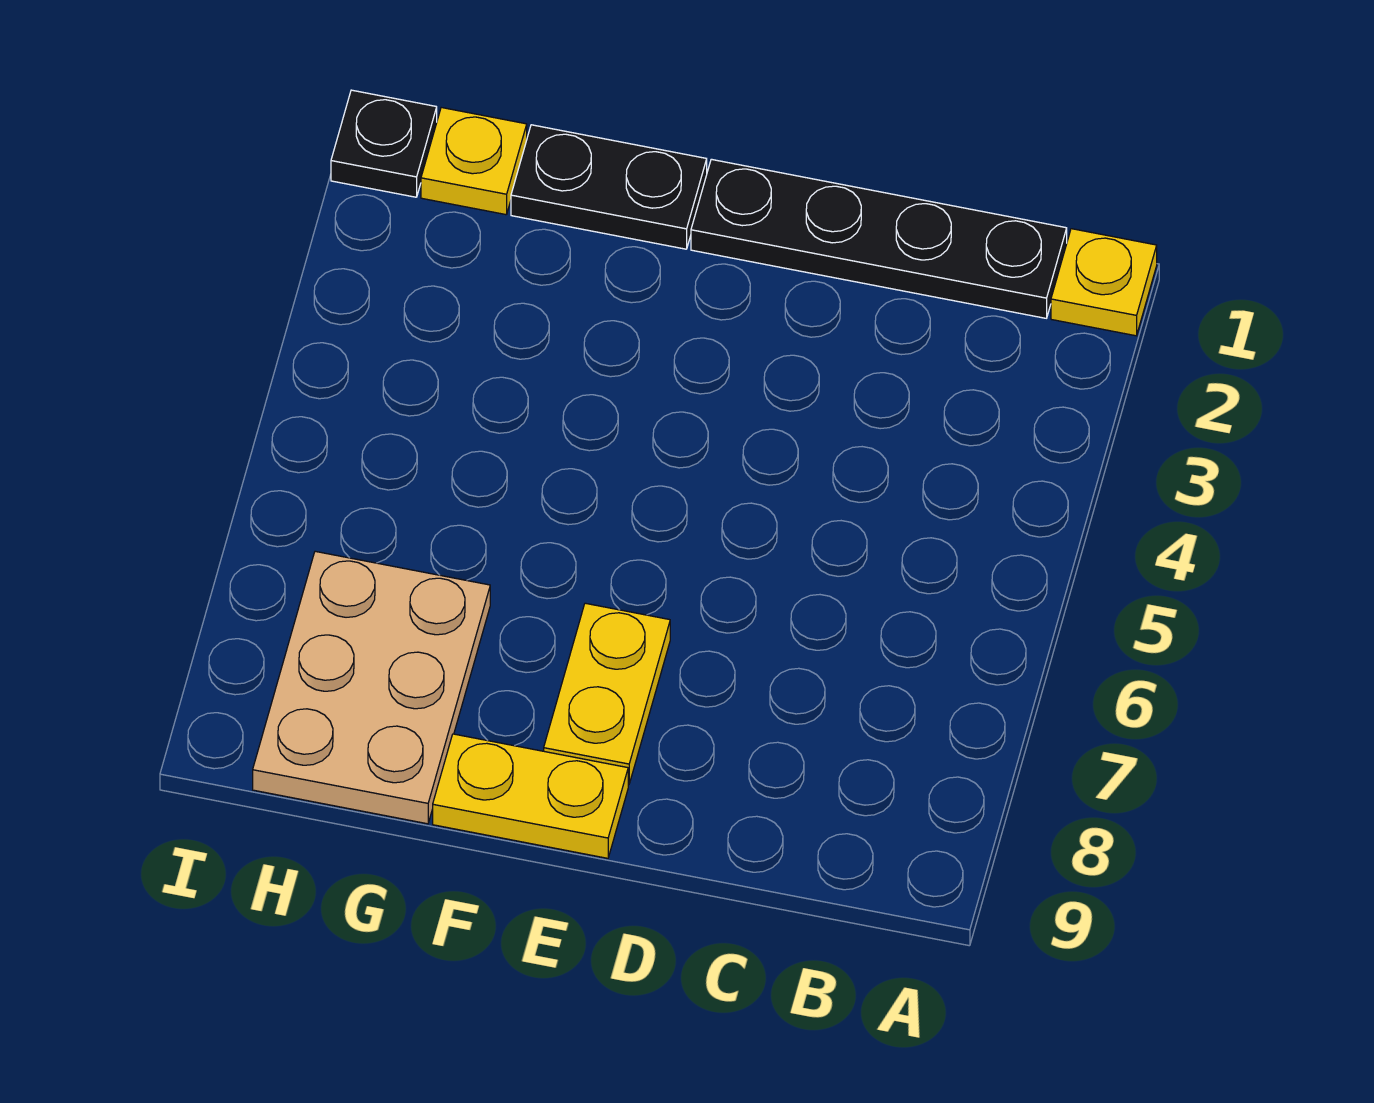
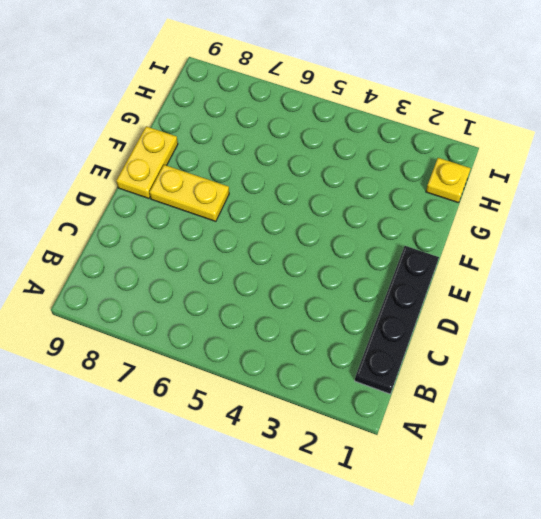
none -> yellow 1x1 plate [1051,229,1157,336]
none -> black 1x2 plate [511,125,707,249]

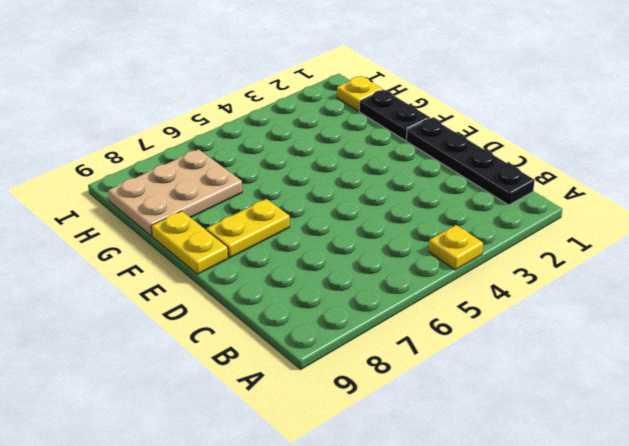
yellow 1x1 plate [429,225,483,270] -> yellow 1x1 plate moved to [1051,229,1157,336]
none -> black 1x1 plate [331,90,437,197]

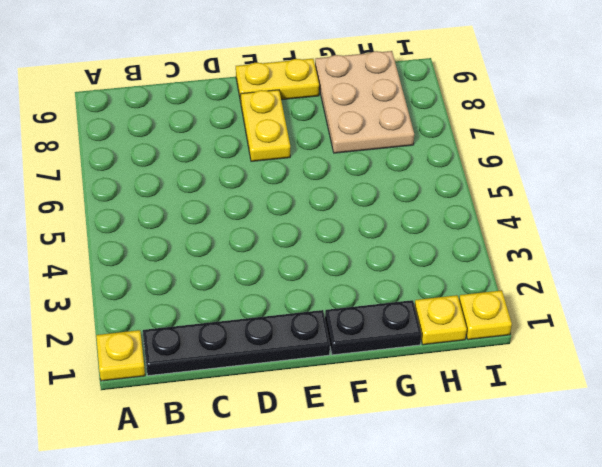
yellow 1x1 plate [459,290,512,340] -> black 1x1 plate [331,90,437,197]

